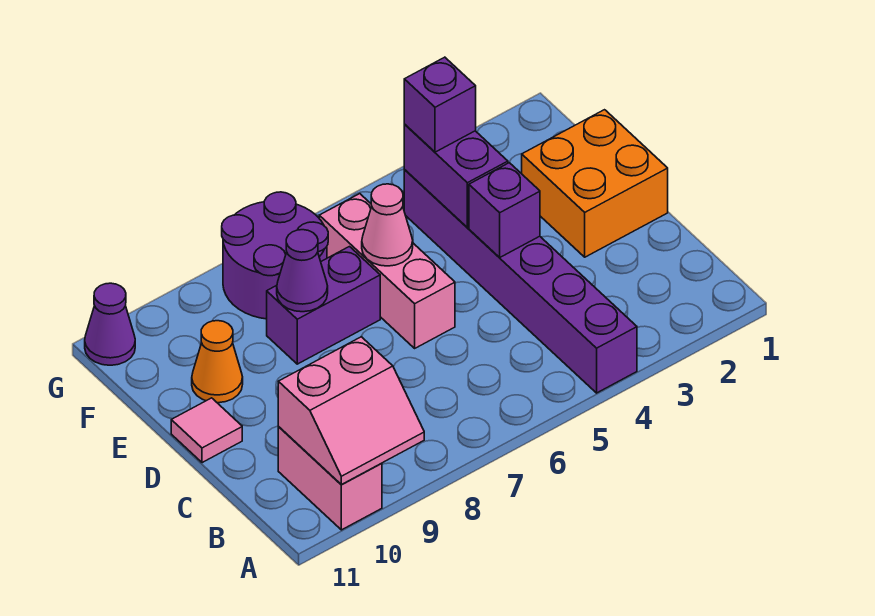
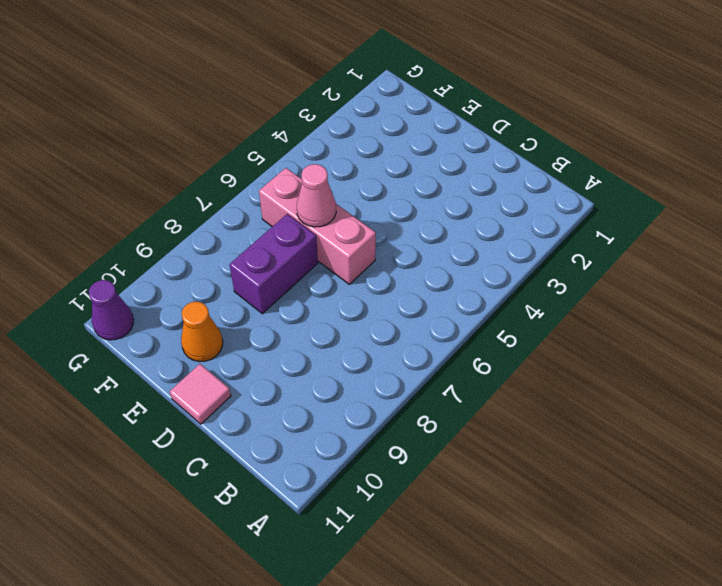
none -> purple 1x6 brick [404,170,637,393]
none -> pink 1x2 brick [278,427,382,530]
none -> orange 2x2 brick [522,110,668,257]

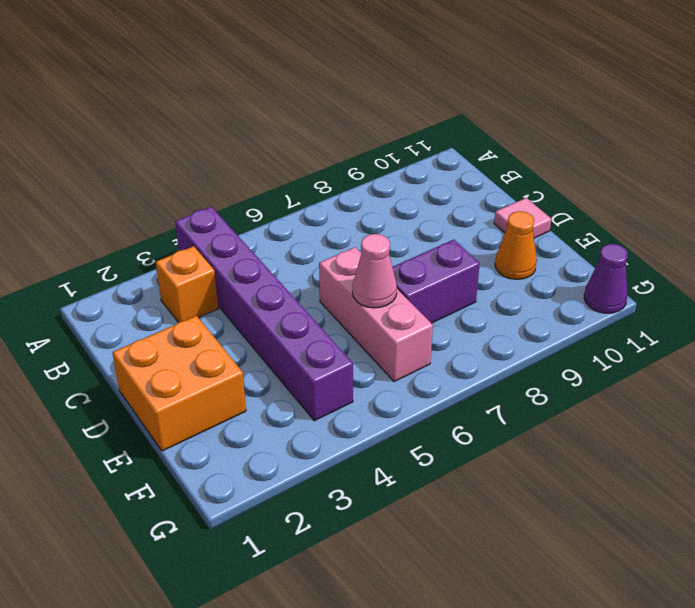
orange 1x1 brick [156,246,218,323] -> none
none -> pink 1x2 brick [278,427,382,530]
none -> purple 2x2 round brick [222,192,328,319]
none -> pink 2x2 slope [278,337,424,485]

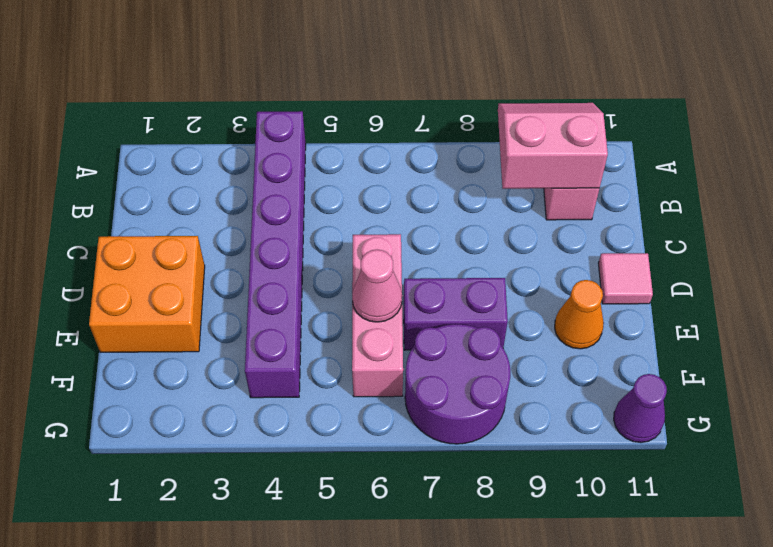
none -> purple 1x1 brick [469,163,540,258]
none -> purple 1x2 brick [404,124,508,228]
none -> purple 1x1 cone [277,230,328,312]

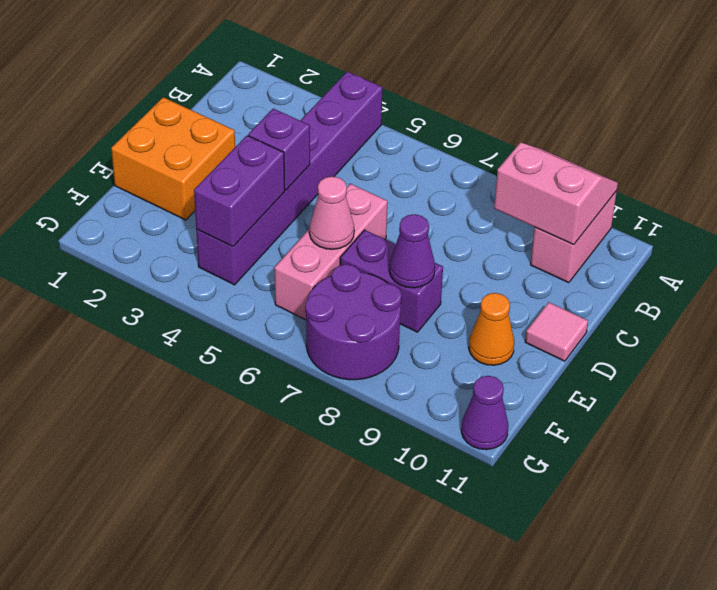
none -> purple 1x1 brick [404,57,476,152]

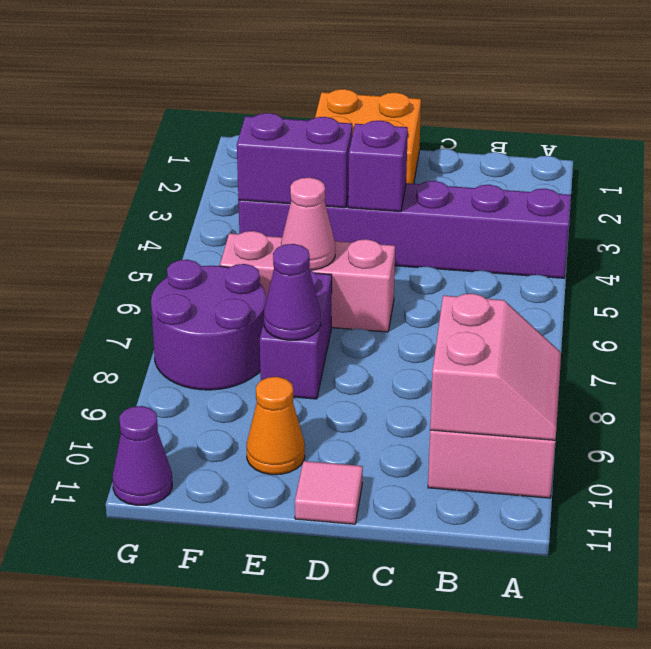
none -> purple 1x1 brick [404,57,476,152]

